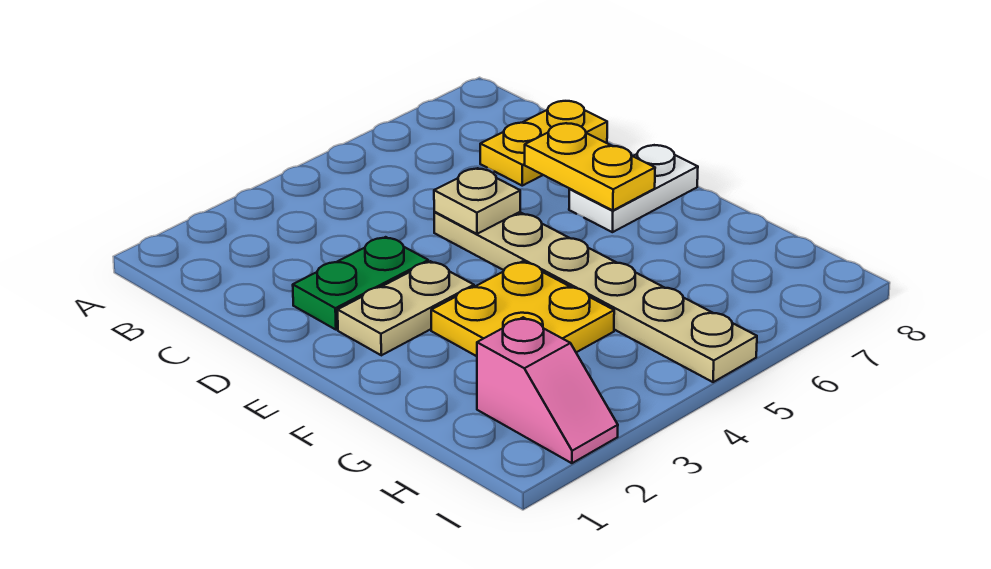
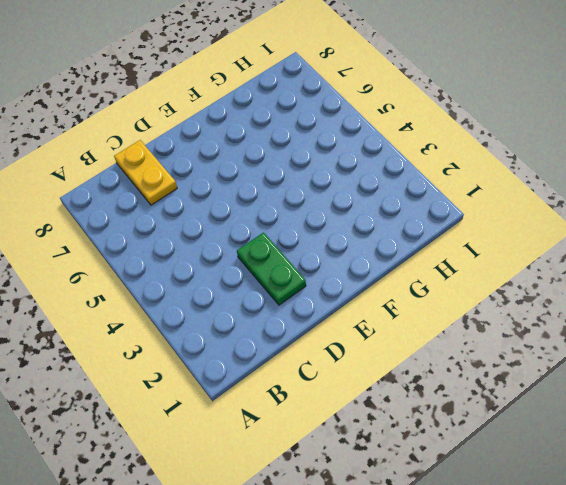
none -> tan 1x6 plate [434,212,757,382]
none -> tan 1x2 plate [338,261,474,355]

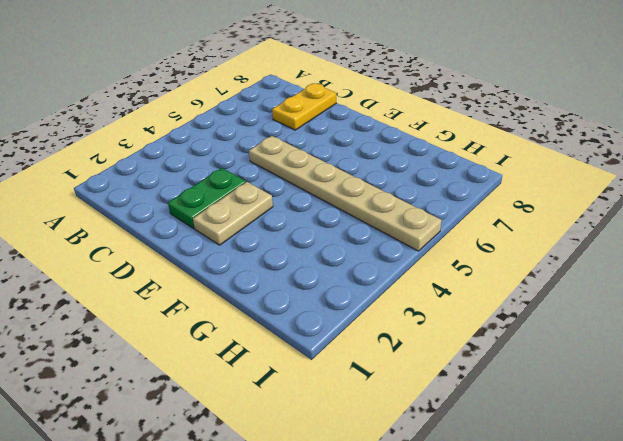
none -> white 1x2 plate [569,145,698,232]
none -> yellow 2x2 plate [431,261,614,356]

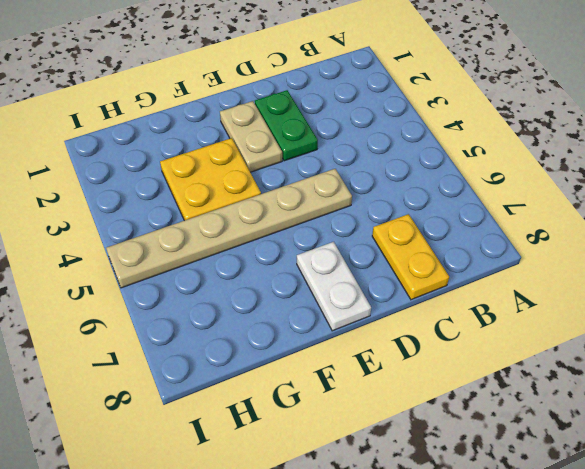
none -> pink 1x2 slope [477,317,618,463]
none -> tan 1x1 plate [434,168,520,234]

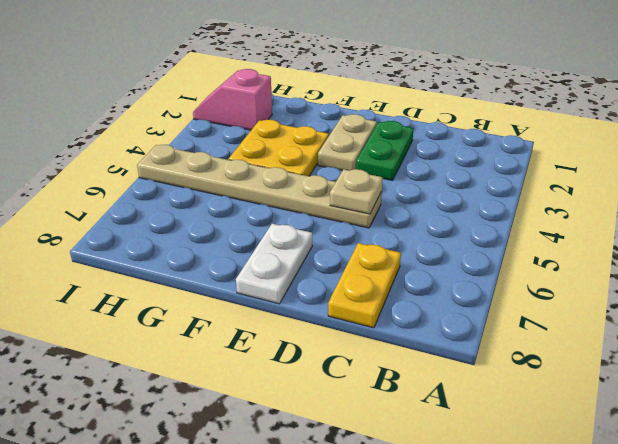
none -> yellow 1x2 plate [525,123,655,210]

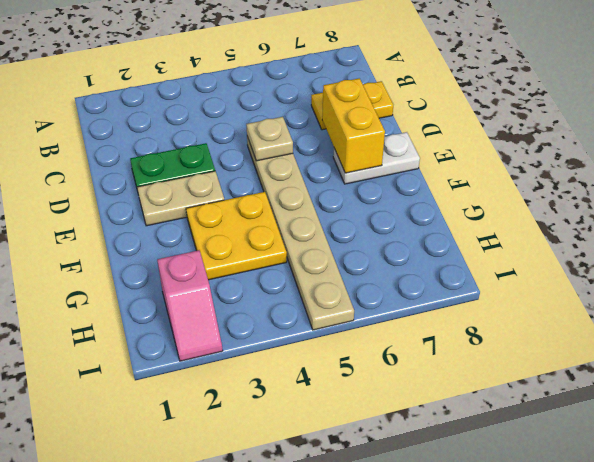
yellow 1x2 brick [322,78,385,173] -> yellow 1x2 plate [525,123,655,210]

